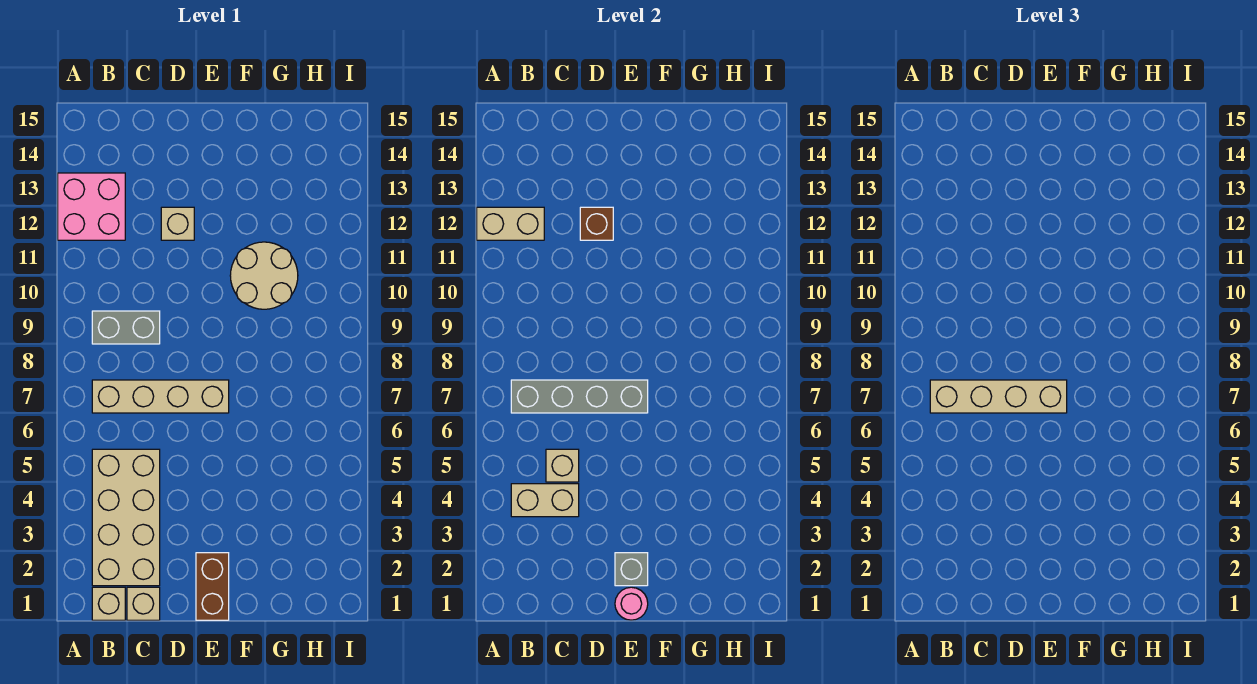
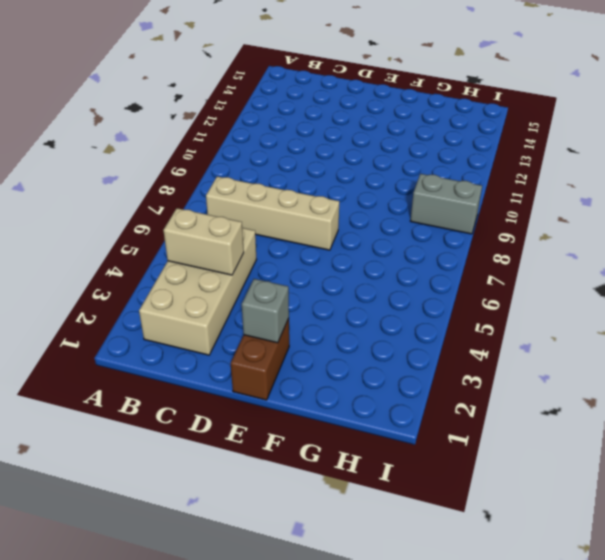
grey 1x2 brick [410,174,482,234] -> grey 1x2 brick moved to [92,311,160,344]
none -> pink 2x2 brick [58,173,125,240]
none -> tan 1x1 brick [92,587,125,620]
none -> tan 1x1 brick [127,587,160,620]

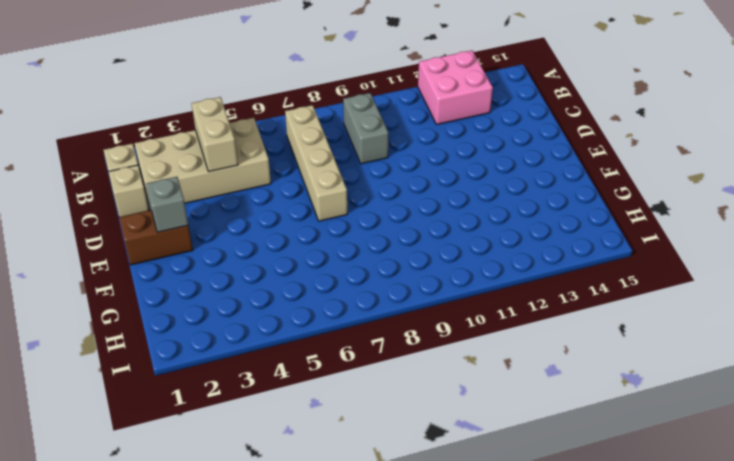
none -> tan 1x1 brick [161,207,194,240]
none -> tan 2x2 round brick [230,242,298,309]
none -> tan 1x2 brick [477,207,544,240]

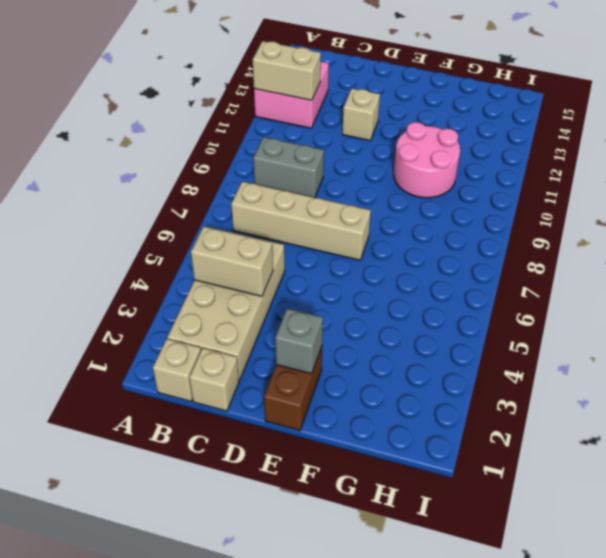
pink 2x2 round brick [394,122,460,198] -> tan 2x2 round brick [230,242,298,309]
none -> grey 1x4 brick [511,380,648,413]
none -> tan 1x1 brick [546,449,579,482]
none -> brown 1x1 brick [580,207,613,240]

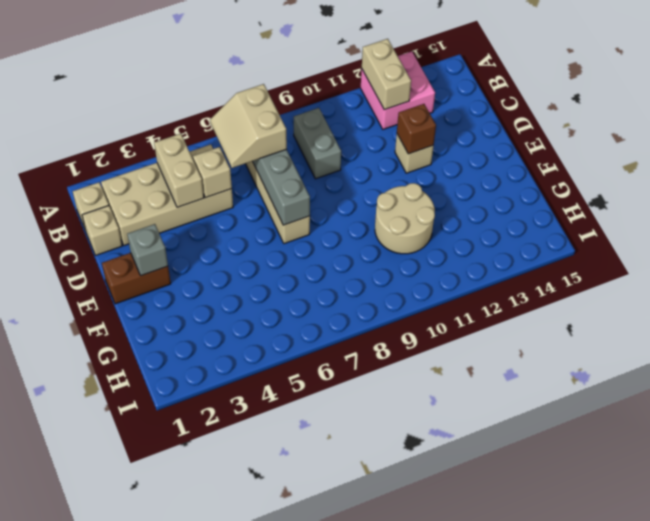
tan 2x2 slope [210,84,287,168] -> tan 1x4 brick [930,380,1067,413]
none -> pink 1x1 round brick [615,587,648,620]

